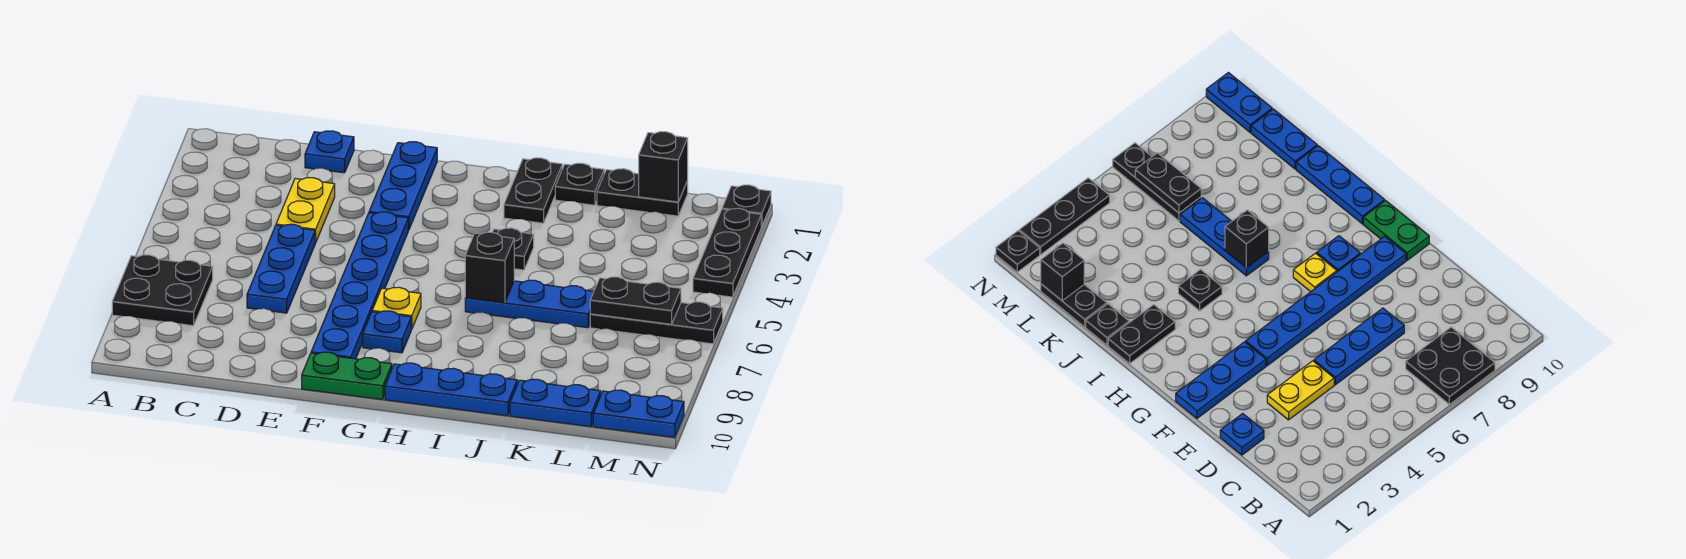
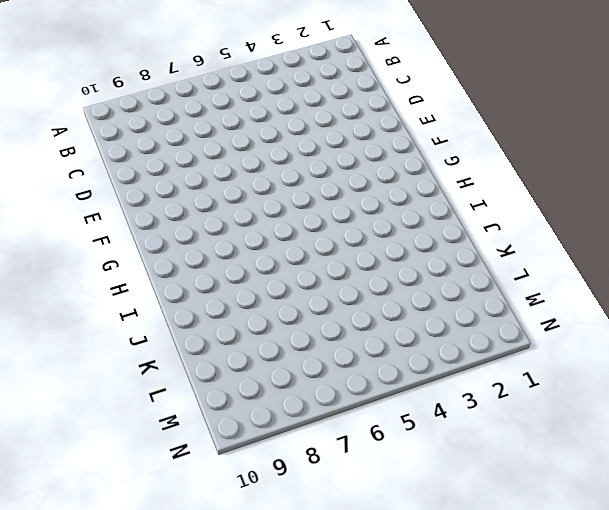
none -> black 2x2 plate [112,255,213,326]
none -> blue 1x1 plate [305,131,354,173]
none -> yellow 1x2 plate [276,177,335,243]

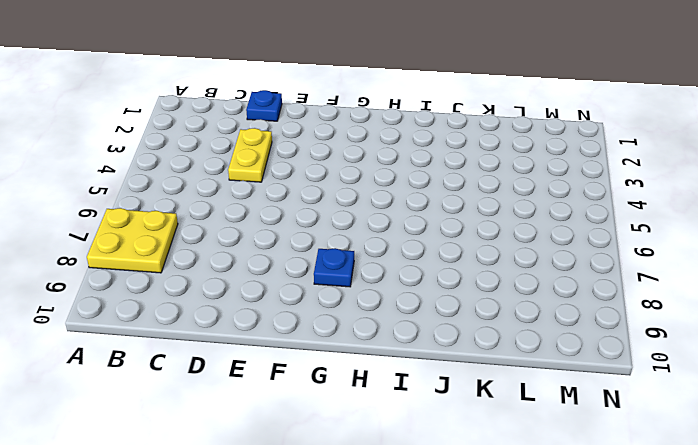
yellow 2x2 plate [87,208,178,273] -> black 2x2 plate [112,255,213,326]
none -> blue 1x3 plate [247,224,315,313]
none -> blue 1x3 plate [369,142,437,230]
none -> blue 1x6 plate [311,212,408,359]

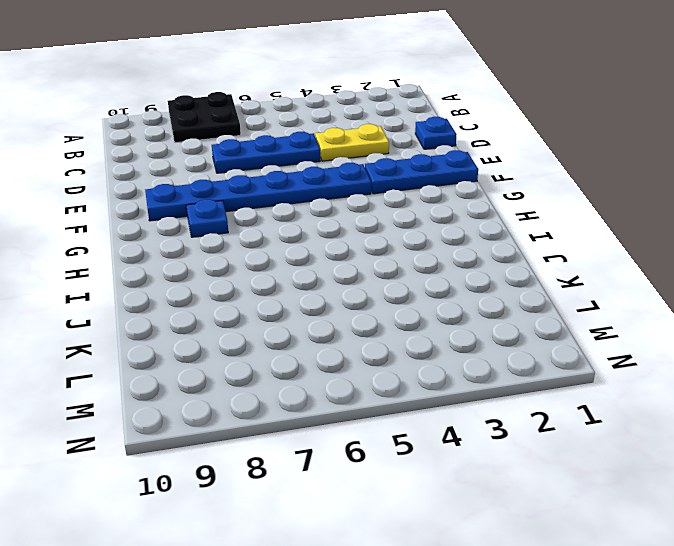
none -> green 1x2 plate [302,352,392,400]
none -> yellow 1x1 plate [372,287,421,329]
none -> blue 1x3 plate [385,363,517,416]

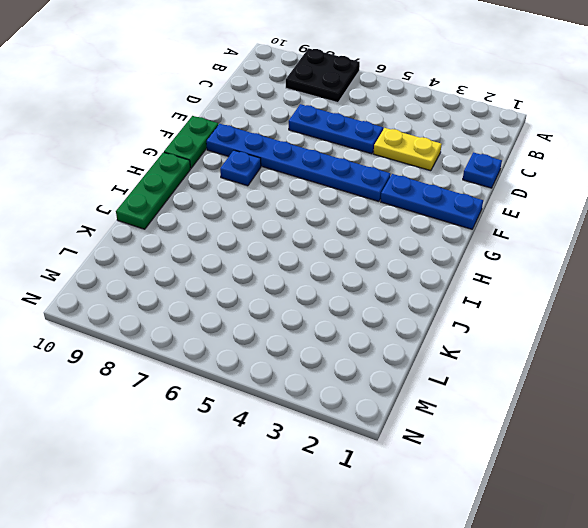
green 1x3 plate [116,152,191,229] -> blue 1x3 plate [385,363,517,416]
none -> yellow 1x1 plate [372,287,421,329]
none -> black 1x2 plate [504,158,562,223]
none -> black 1x1 plate [493,228,534,270]

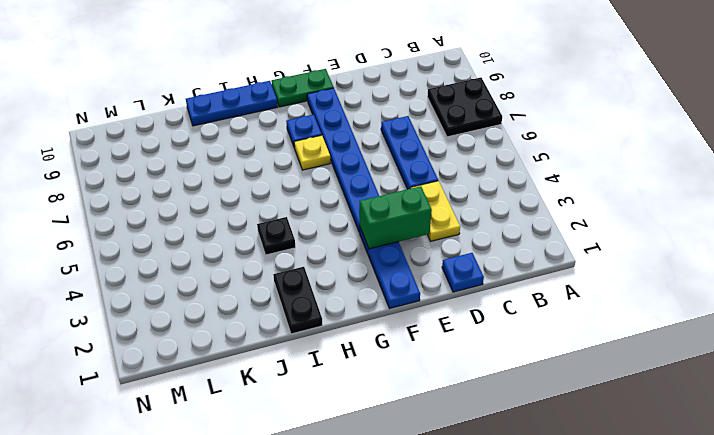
green 1x2 brick [360,186,432,249] -> none
none -> blue 1x3 plate [465,280,594,328]
none -> black 1x1 plate [555,163,604,205]
none -> black 1x2 plate [597,169,688,216]

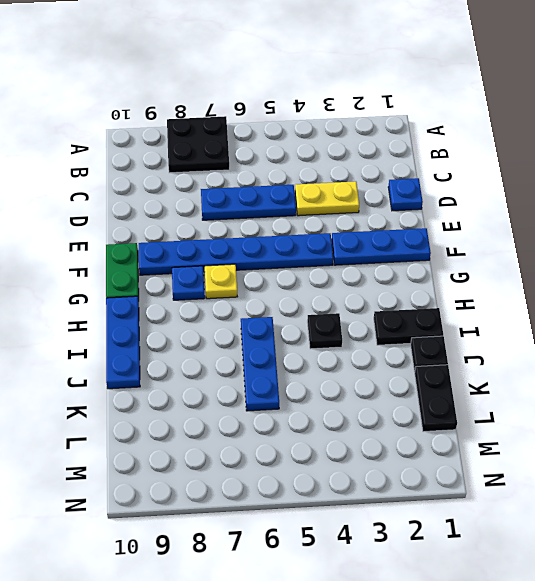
none -> blue 1x2 plate [510,379,601,427]
none -> black 1x3 plate [590,302,723,344]
none -> blue 1x2 plate [593,390,684,438]

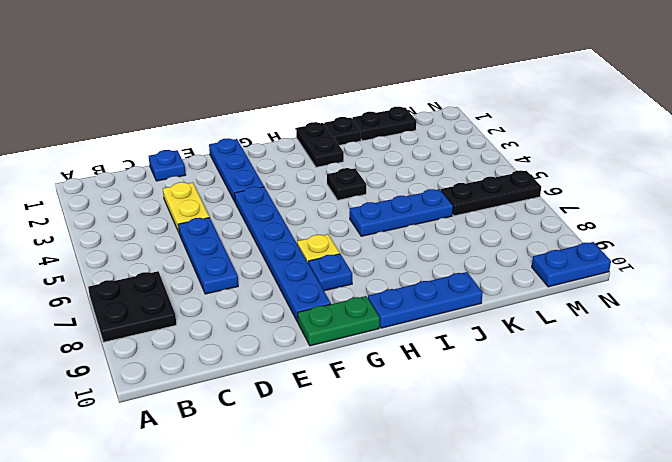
none -> blue 1x2 plate [510,379,601,427]
none -> black 1x1 plate [722,185,771,227]
none -> black 1x3 plate [693,208,761,297]

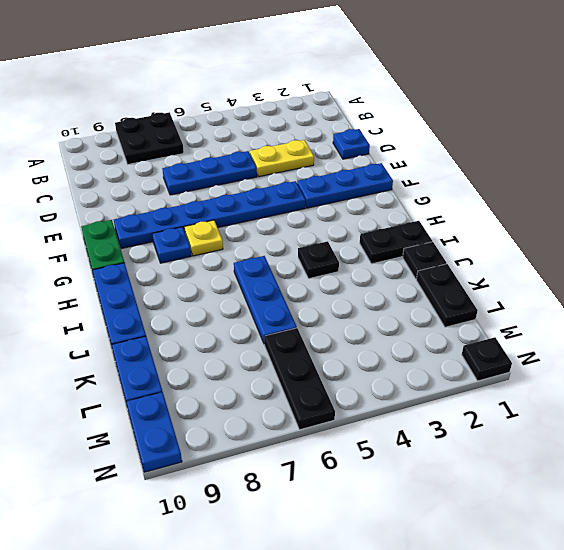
none -> black 1x3 plate [693,208,761,297]
none -> black 1x1 brick [465,232,514,303]
none -> black 1x1 brick [639,132,688,202]

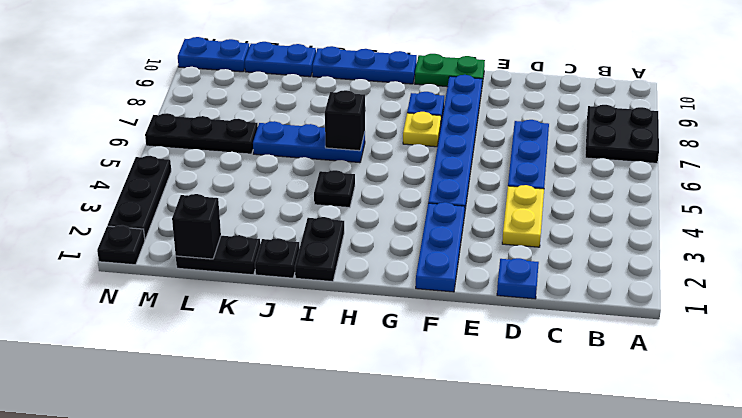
none -> black 1x2 plate [590,277,681,324]

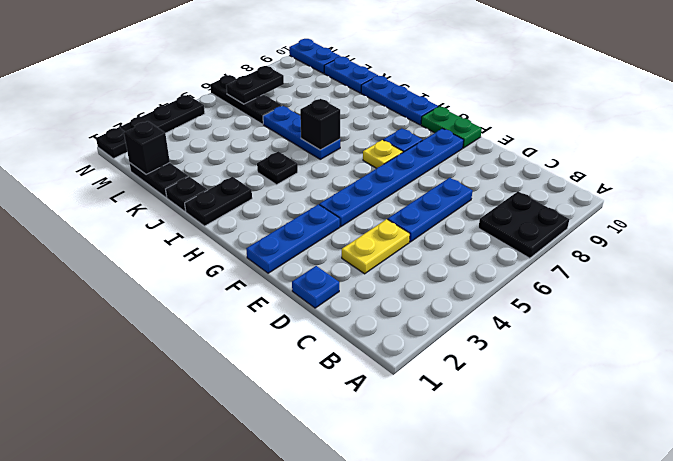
black 1x2 plate [226,66,284,104] -> black 1x2 plate turned to [590,277,681,324]

